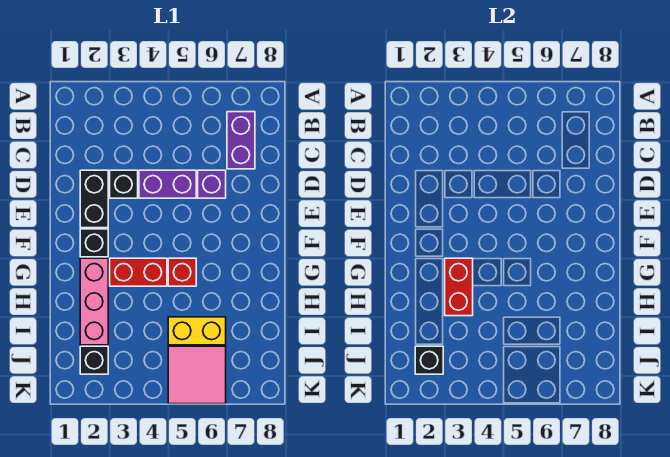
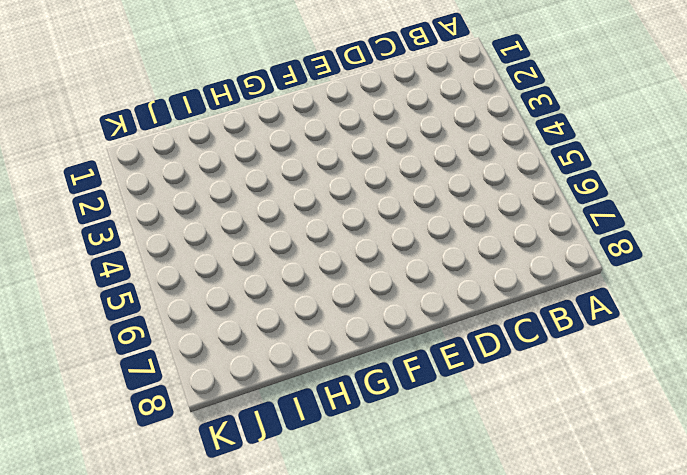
none -> purple 1x2 brick [227,112,255,169]
none -> black 1x2 brick [80,170,108,228]
none -> black 1x1 brick [110,170,138,198]

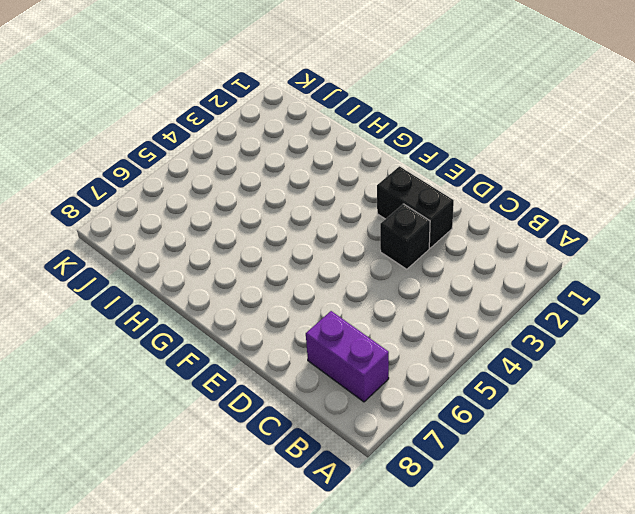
none -> purple 1x2 brick [139,170,196,198]
none -> purple 1x1 brick [198,170,226,198]
none -> black 1x1 brick [80,229,108,257]

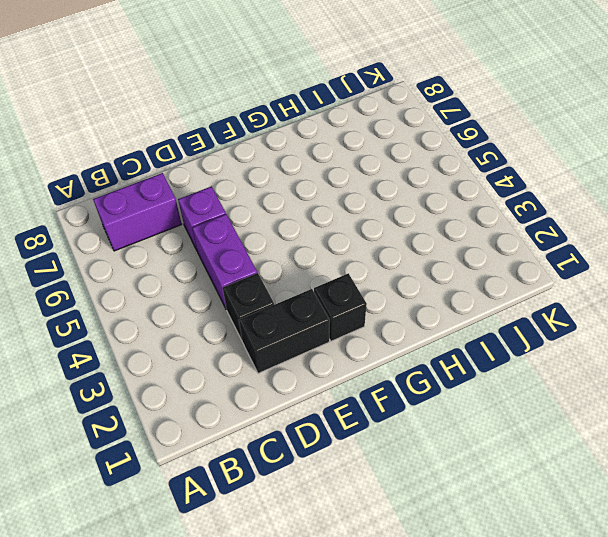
none -> pink 1x3 brick [80,258,108,345]
none -> red 1x2 brick [110,258,167,286]
none -> red 1x1 brick [168,258,196,286]

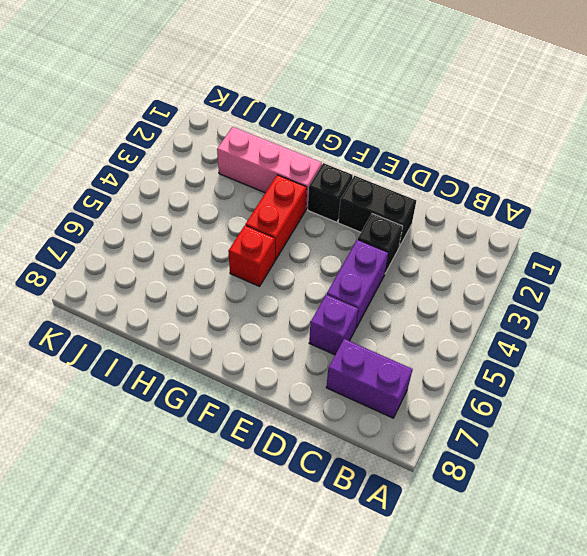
none -> yellow 1x2 brick [168,317,226,345]
none -> black 1x1 brick [80,346,108,374]
none -> pink 2x2 tile [168,346,226,404]

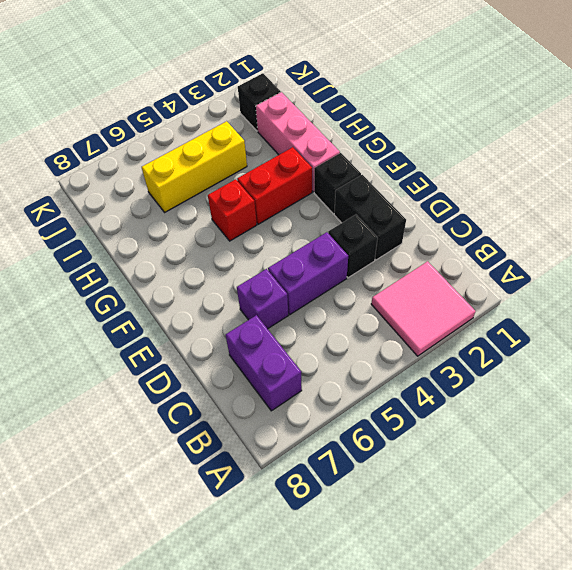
pink 2x2 tile [371,261,475,356] -> pink 2x2 tile moved to [168,346,226,404]
yellow 1x3 brick [142,121,247,212] -> yellow 1x2 brick [168,317,226,345]
none -> red 1x2 brick [445,258,473,316]
none -> black 1x1 brick [415,346,443,374]

